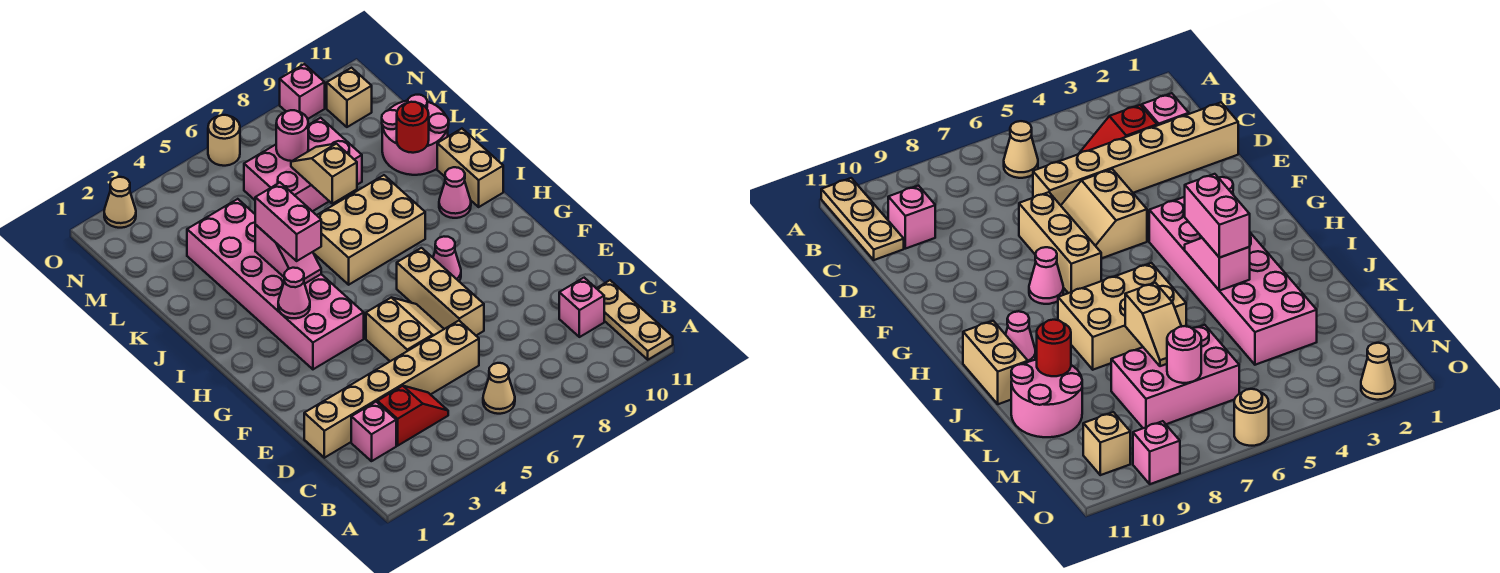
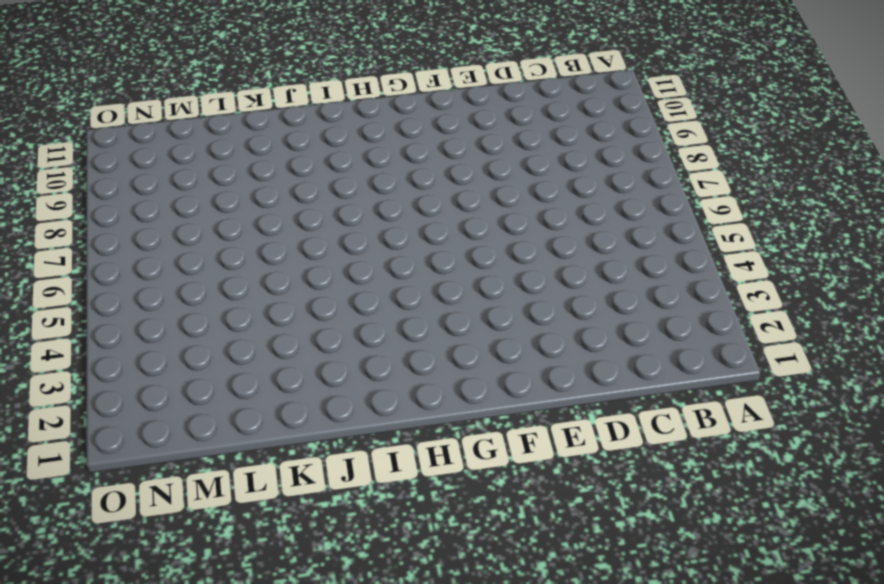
none -> tan 1x3 plate [596,280,673,360]
none -> tan 1x1 cone [483,363,515,414]
none -> pink 1x1 brick [351,402,396,461]

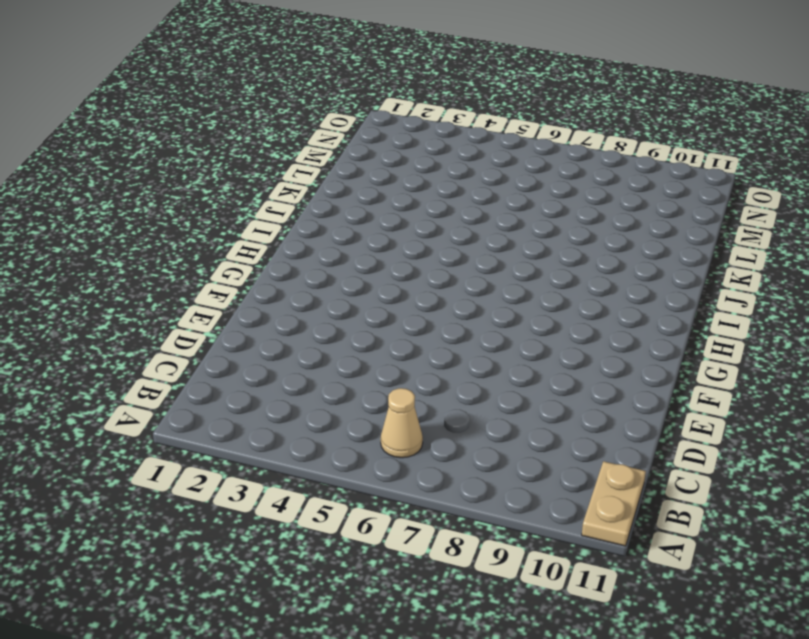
tan 1x2 plate [582,461,646,546] -> tan 1x3 plate [596,280,673,360]
none -> pink 1x1 brick [351,402,396,461]
none -> red 1x2 slope [377,386,448,446]
none -> pink 1x1 brick [559,278,604,337]

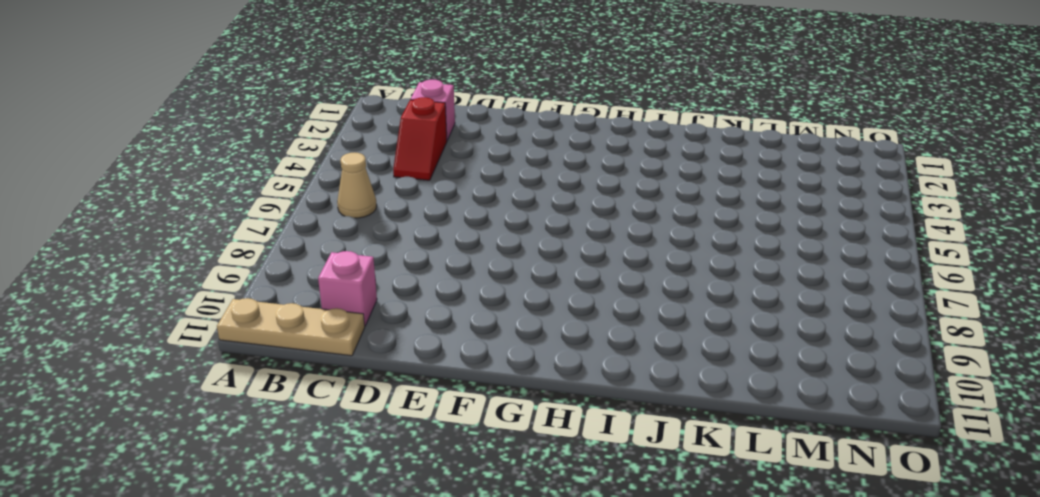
none -> tan 1x6 brick [304,321,479,458]
none -> tan 2x2 slope [366,298,444,361]
none -> tan 1x3 brick [397,248,484,335]

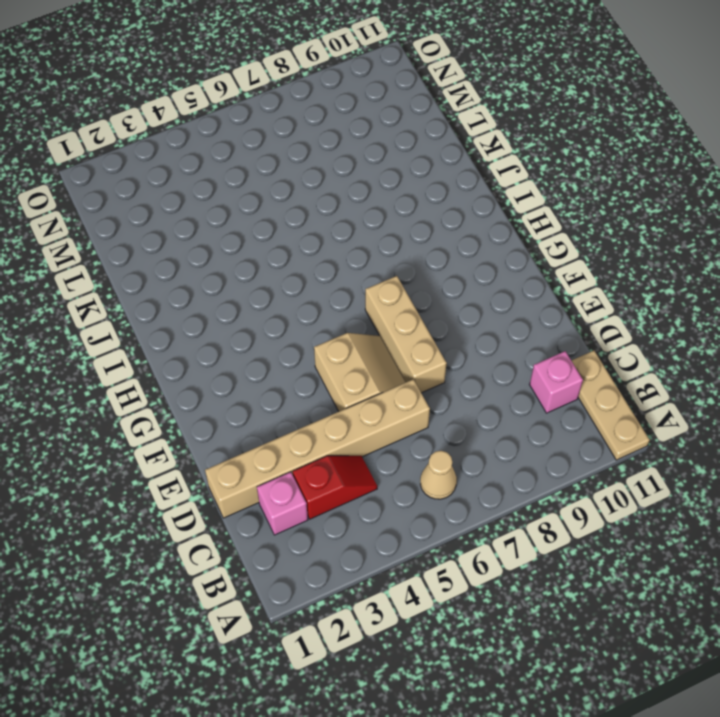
none -> pink 2x6 brick [187,199,364,369]
none -> pink 1x1 cone [433,237,461,281]
none -> tan 2x3 brick [313,175,425,285]

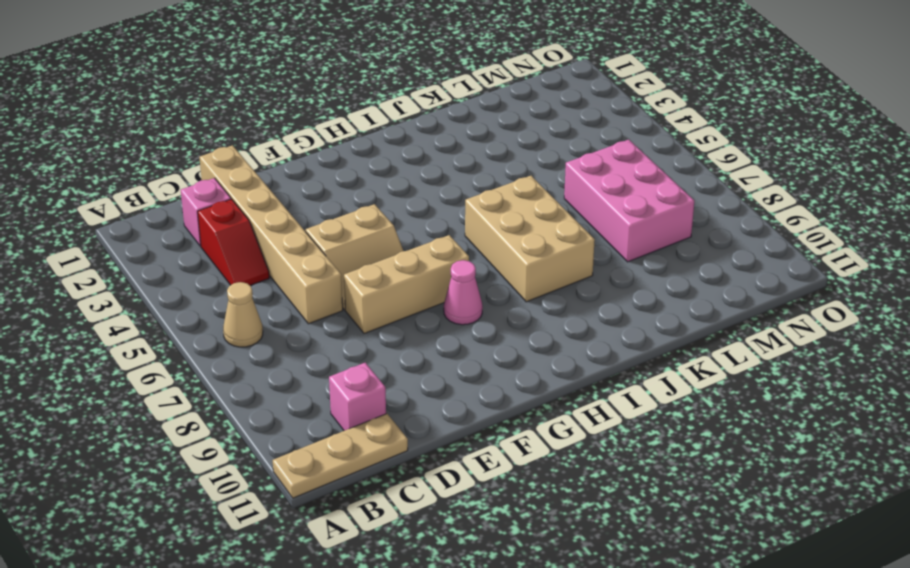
none -> pink 2x6 brick [187,199,364,369]
none -> pink 1x1 cone [439,167,471,218]
none -> tan 1x2 brick [437,129,503,207]

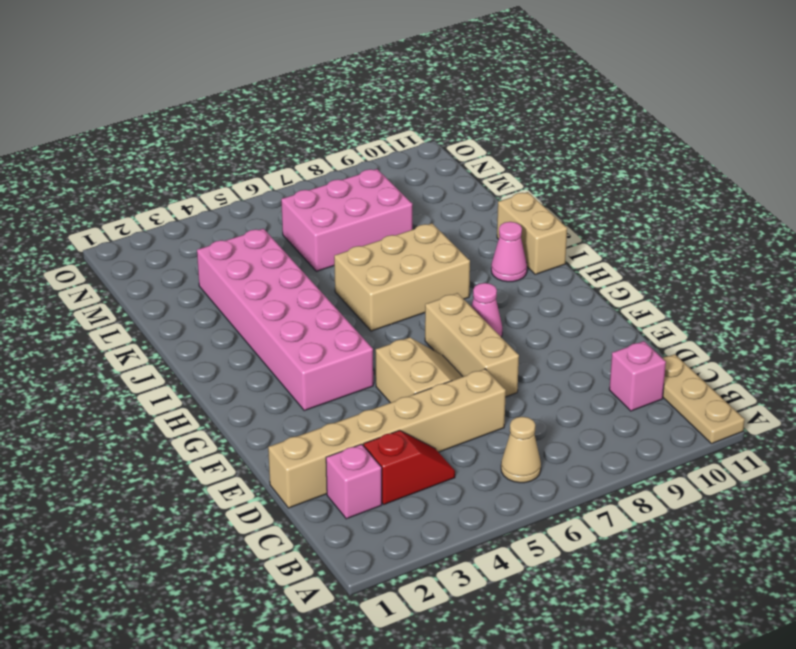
none -> pink 2x2 round brick [382,95,449,175]
none -> tan 1x1 brick [327,68,372,127]
none -> tan 1x1 cone [104,177,136,228]

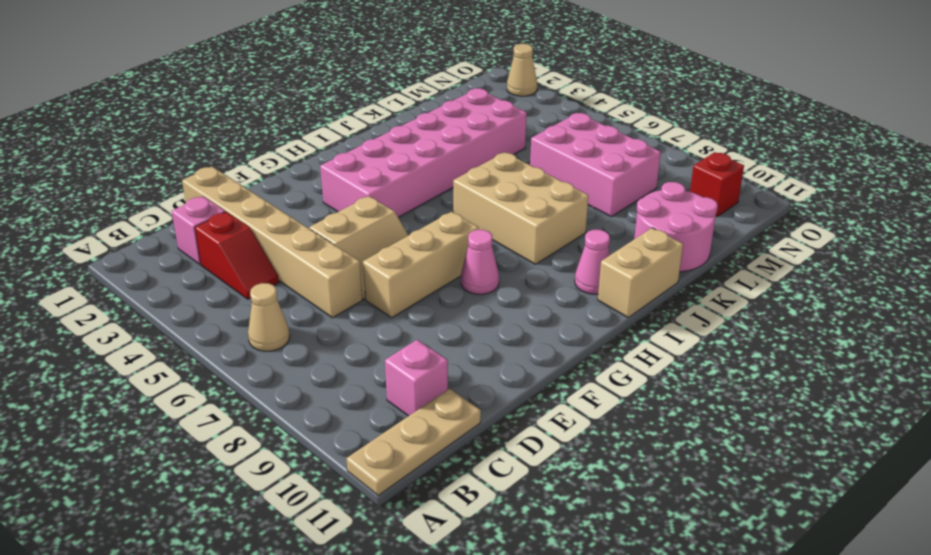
red 1x1 brick [690,152,744,217] -> tan 1x1 brick [327,68,372,127]
none -> tan 1x1 round brick [208,115,240,166]
none -> pink 1x1 brick [280,64,325,119]
none -> pink 1x1 cone [278,268,310,318]

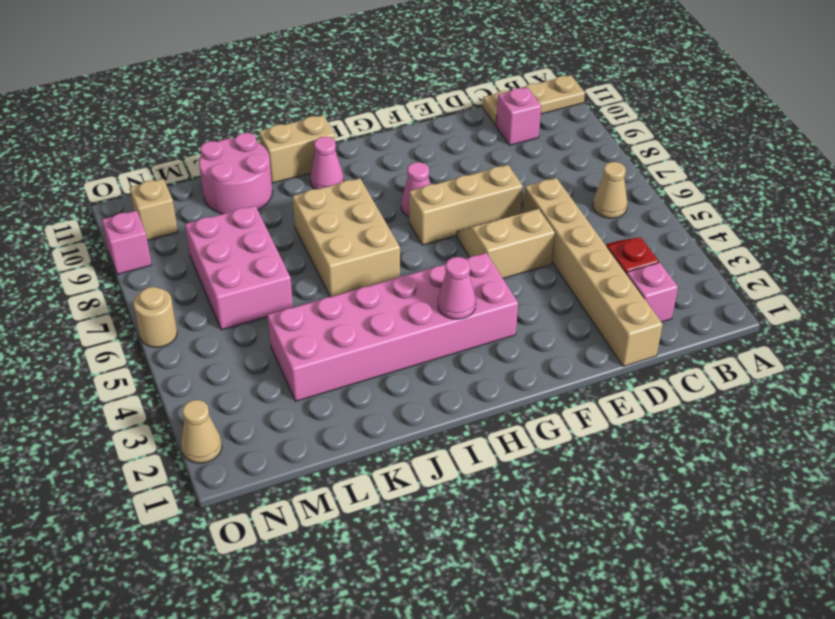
none -> pink 1x2 slope [255,225,321,284]
none -> tan 1x2 slope [291,144,357,204]
none -> red 1x1 round brick [397,102,429,153]

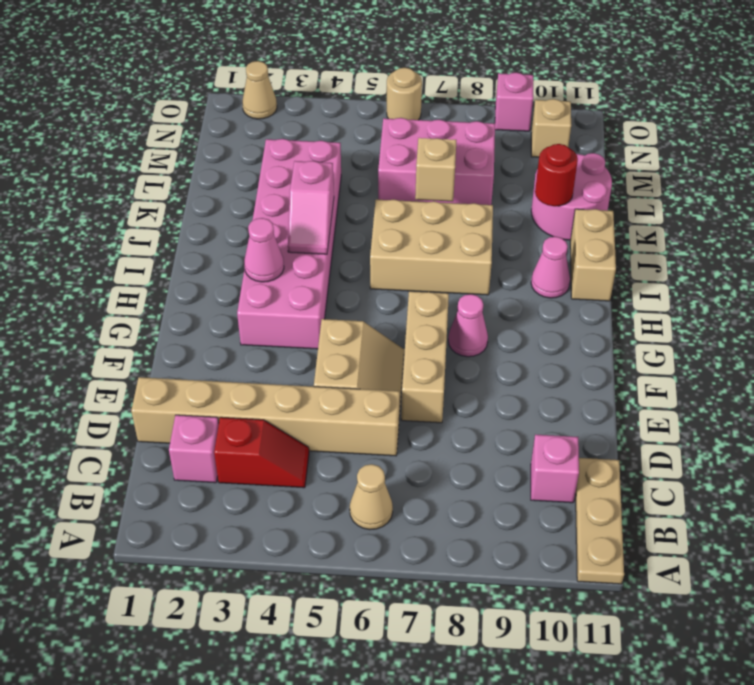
none -> pink 1x1 round brick [276,110,308,161]
none -> pink 1x2 brick [255,183,321,261]

